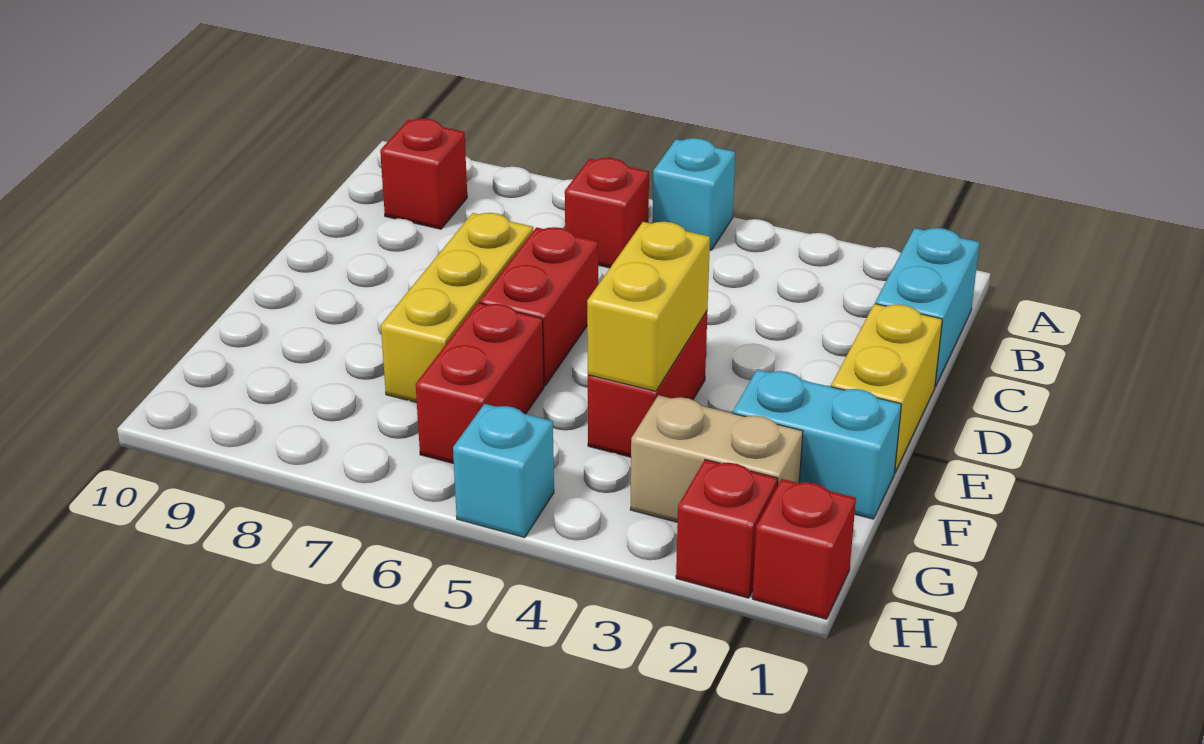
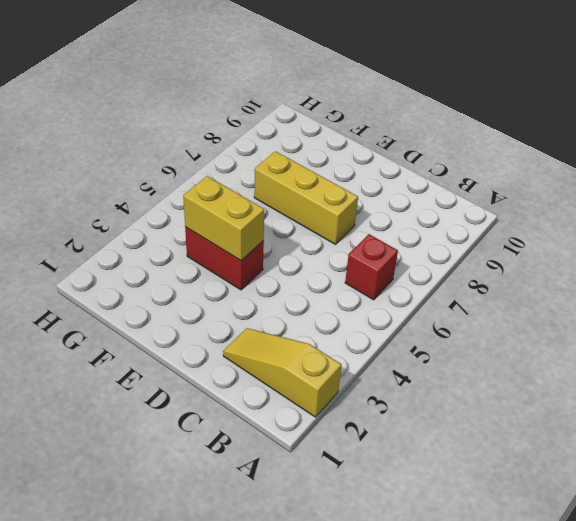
yellow 1x3 slope [223,328,342,417] -> none
none -> cyan 1x1 brick [652,138,735,250]
none -> cyan 1x2 brick [875,228,980,387]
none -> red 1x1 brick [380,119,467,229]

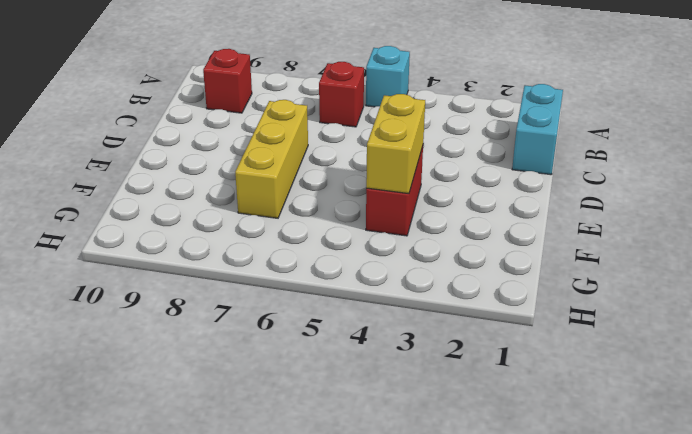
none -> yellow 1x2 brick [831,304,942,473]
none -> red 1x2 brick [480,227,598,386]
none -> cyan 1x2 brick [733,369,901,519]

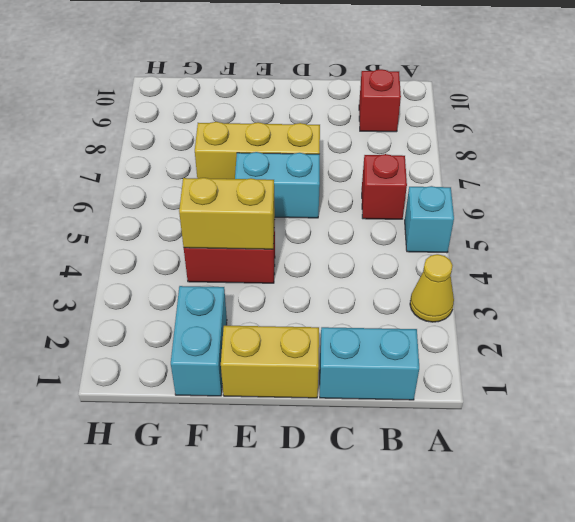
yellow 1x1 cone [410,254,454,322] -> none
cyan 1x2 brick [235,152,320,218] -> red 1x2 brick [480,227,598,386]
none -> red 1x2 brick [416,303,544,464]
none -> tan 1x2 brick [630,395,803,522]
none -> red 1x1 brick [752,479,856,619]

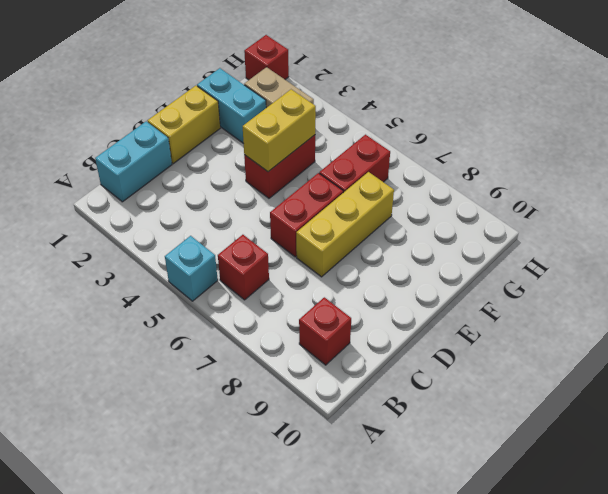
none -> red 1x1 brick [676,460,778,598]
none -> cyan 1x1 brick [453,404,554,538]

